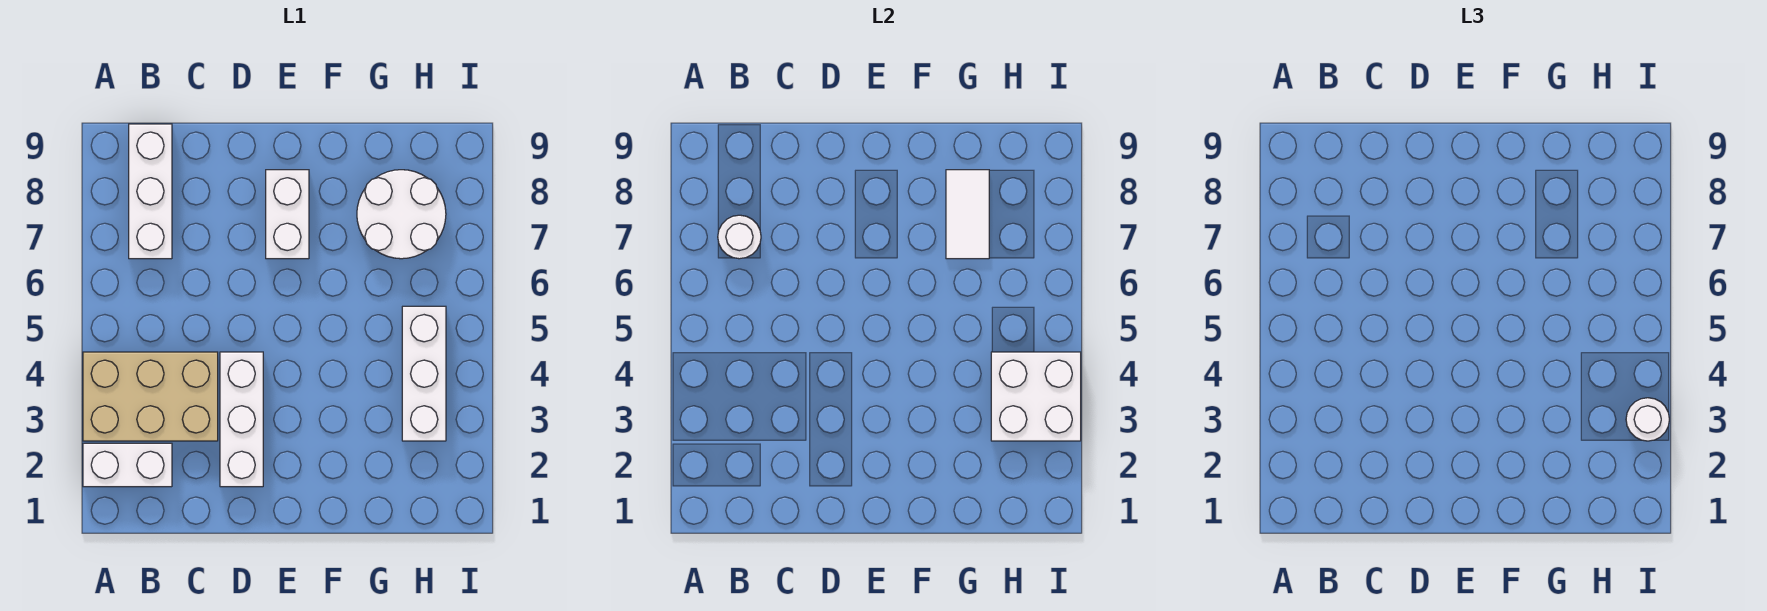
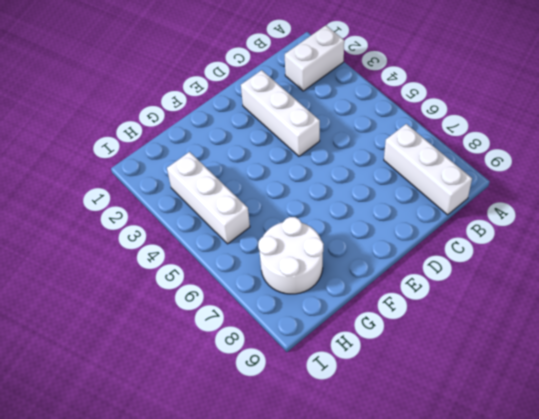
none -> tan 2x3 brick [83,352,218,441]
none -> white 1x2 brick [266,170,309,259]

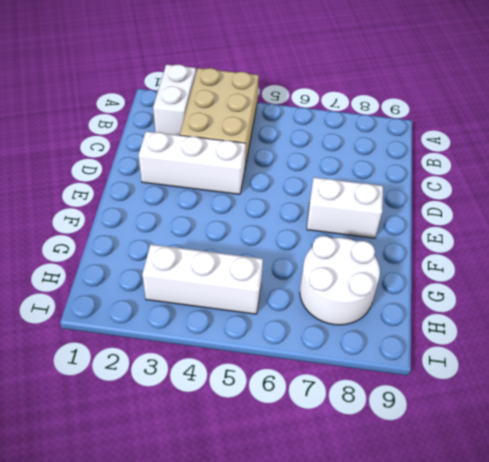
none -> white 1x3 brick [129,124,172,259]
none -> white 1x1 round brick [718,215,761,259]

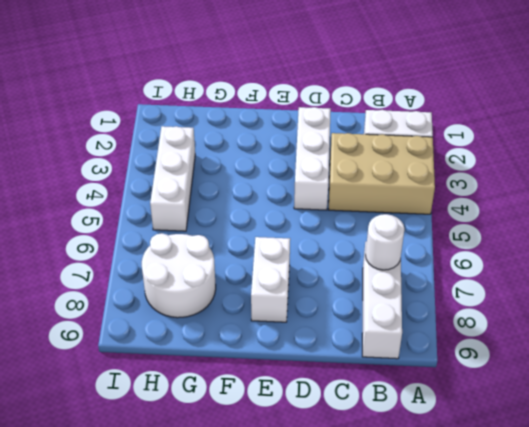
none -> white 1x2 tile [946,170,989,259]
none -> white 2x2 brick [991,352,1081,441]

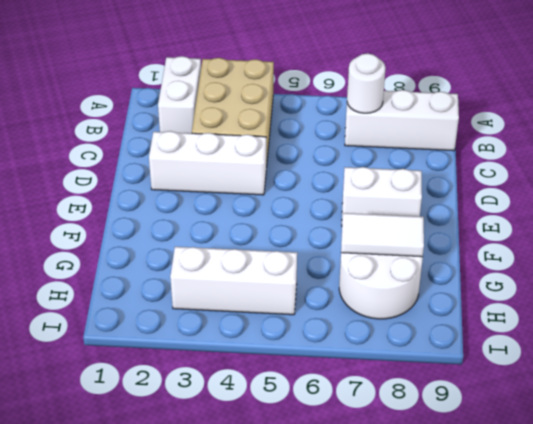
none -> white 2x2 brick [991,352,1081,441]
none -> white 1x1 round brick [1626,398,1669,441]

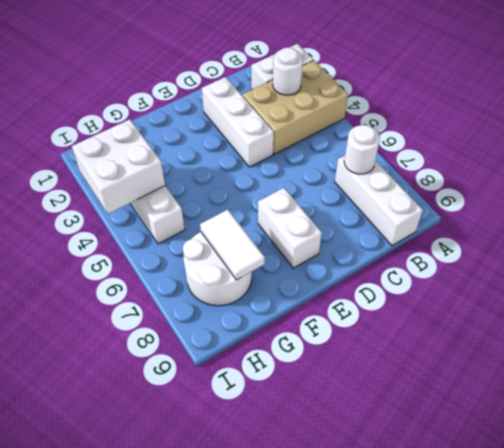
white 1x1 round brick [273,47,303,95] -> white 1x1 round brick moved to [1626,398,1669,441]

